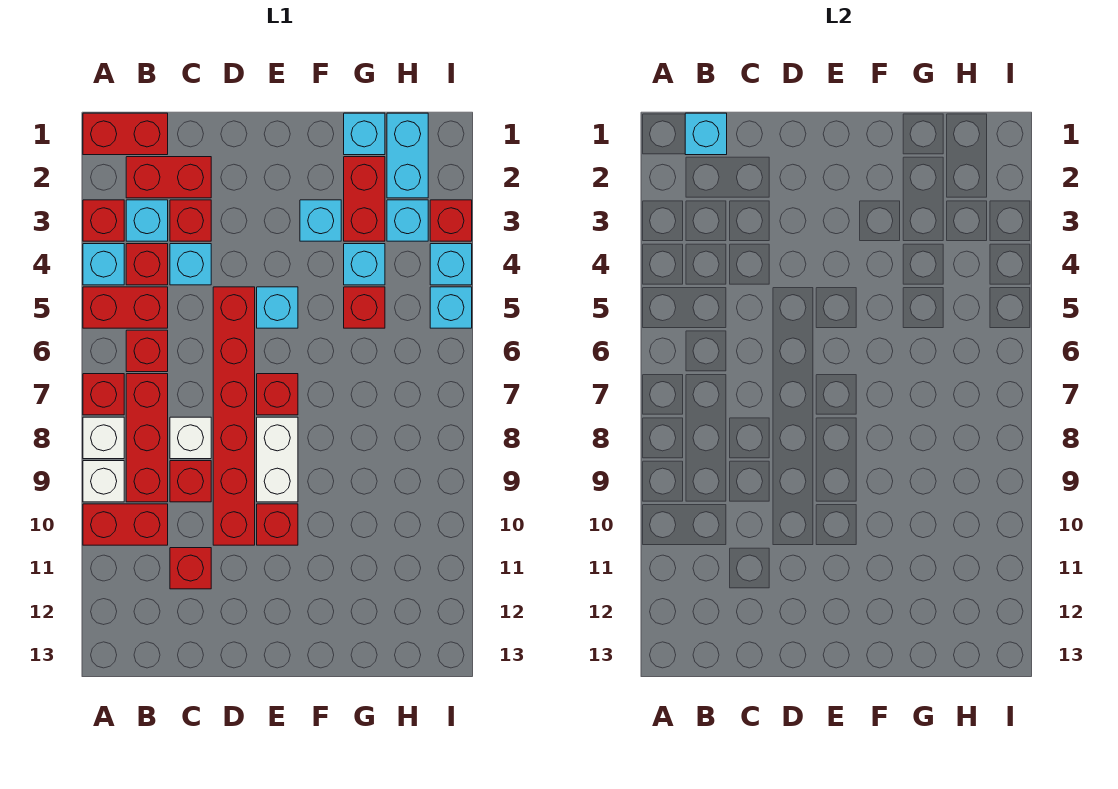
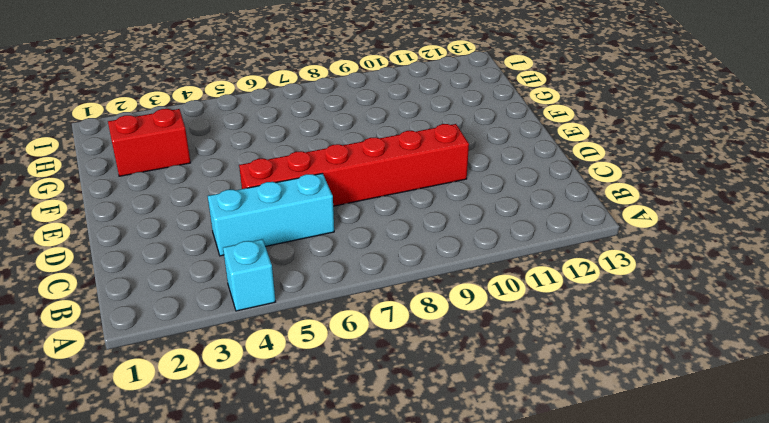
cyan 1x3 brick [208,173,334,256] -> cyan 1x1 brick [170,244,211,285]
none -> red 1x2 brick [83,113,168,155]
none -> red 1x1 brick [83,200,124,241]
none -> red 1x2 brick [83,287,168,328]
none -> red 1x1 brick [83,374,124,415]

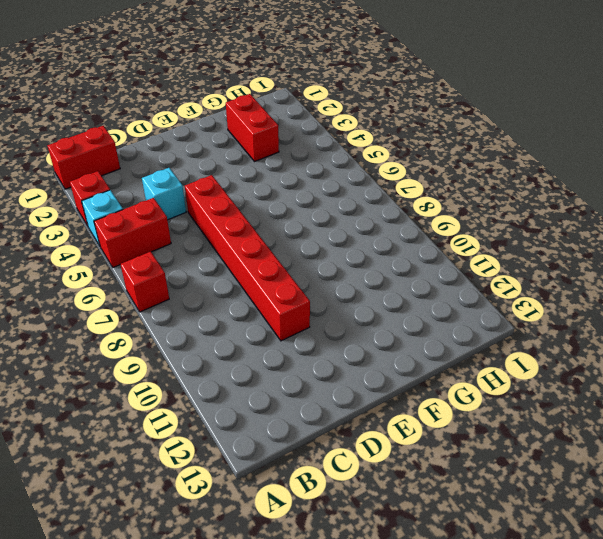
none -> white 1x1 brick [83,417,124,459]
none -> white 1x1 brick [83,461,124,502]
none -> red 1x2 brick [83,504,168,545]
none -> red 1x2 brick [126,157,211,198]

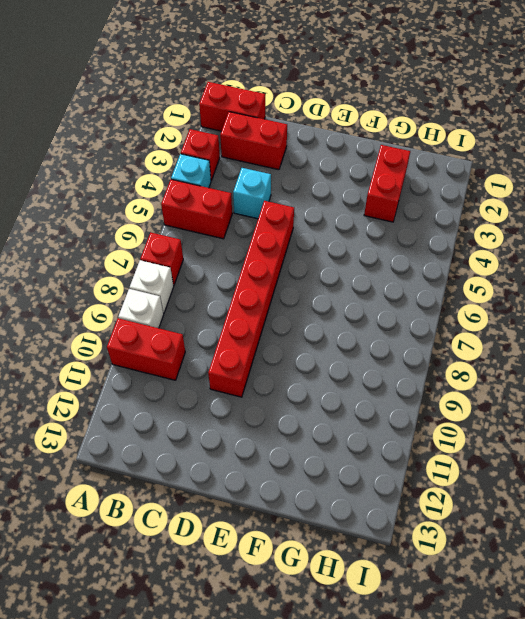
none -> cyan 1x1 brick [126,200,168,241]
none -> red 1x1 brick [126,244,168,285]
none -> red 1x1 brick [126,330,168,372]
none -> red 1x3 brick [126,374,168,502]

